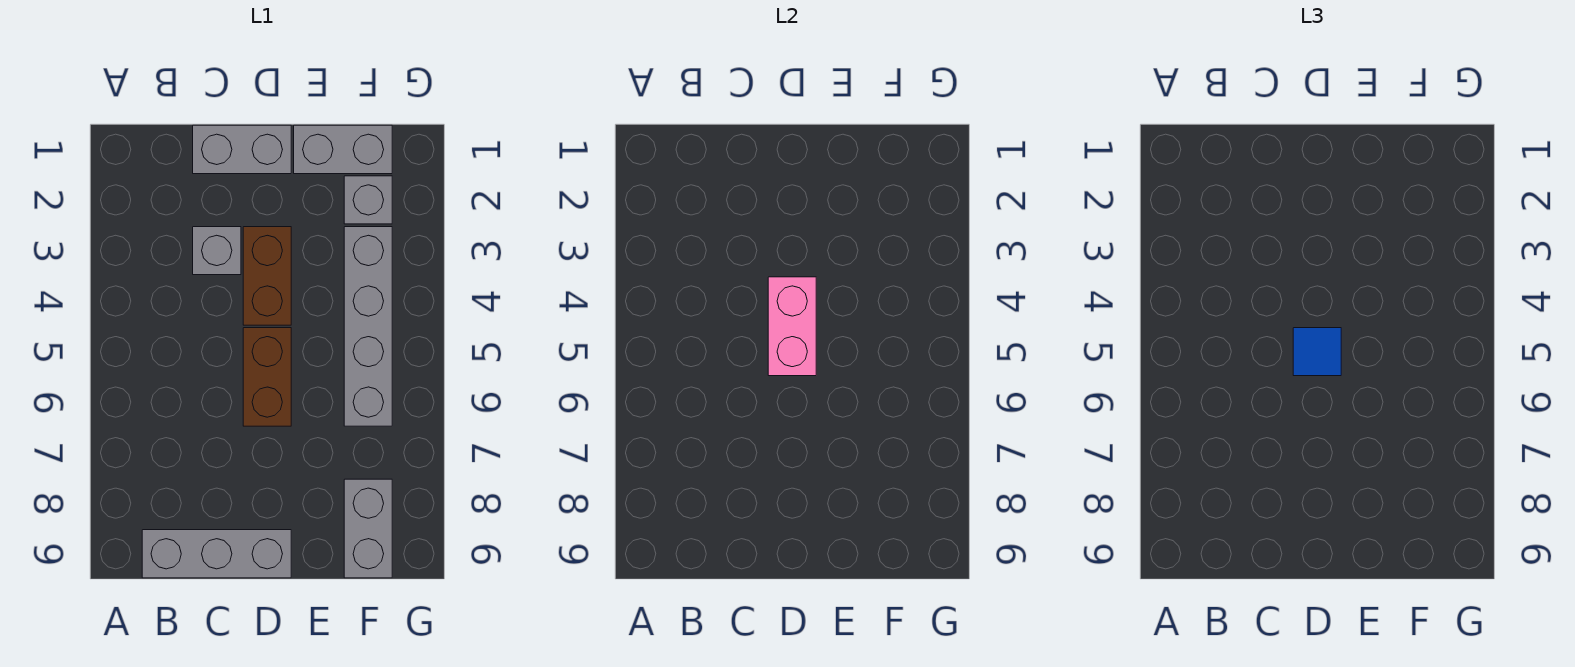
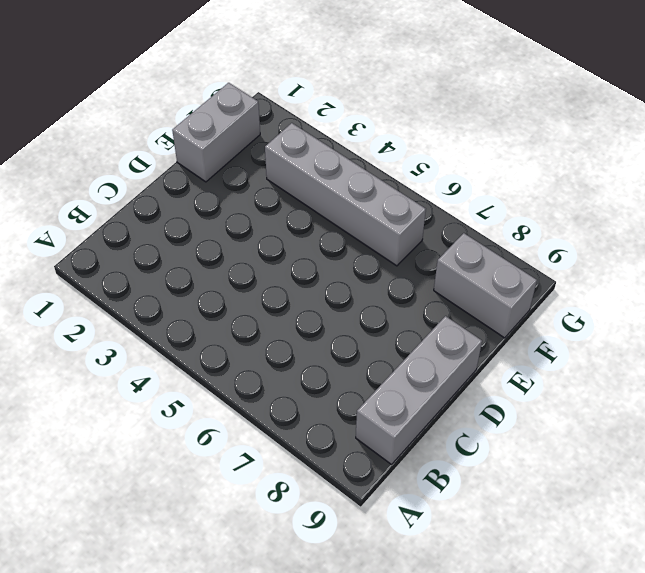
none -> grey 1x2 brick [193,125,291,174]
none -> grey 1x1 brick [193,227,241,275]

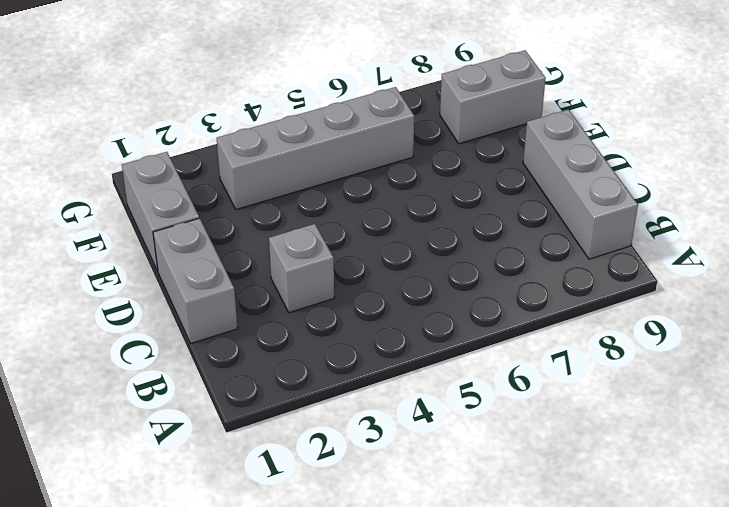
none -> brown 1x2 brick [243,227,291,325]
none -> brown 1x2 brick [243,328,291,426]

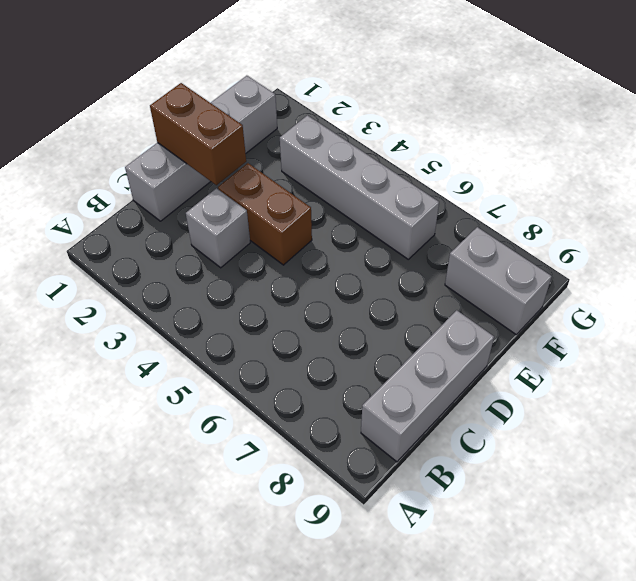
brown 1x2 brick [150,83,246,185] -> brown 1x2 brick moved to [243,328,291,426]
none -> grey 1x1 brick [344,176,392,224]
none -> pink 1x2 brick [768,277,816,376]

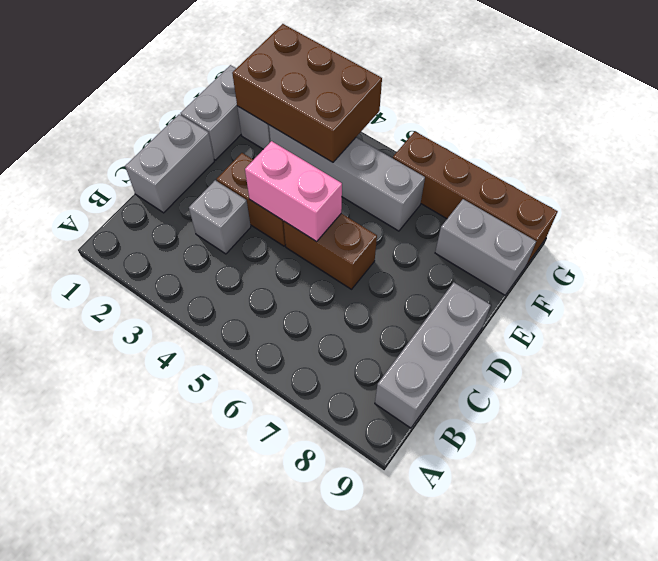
brown 2x3 brick [232,24,382,162] -> none
brown 1x4 brick [393,132,558,264] -> none
none -> blue 1x1 tile [1293,328,1341,376]

